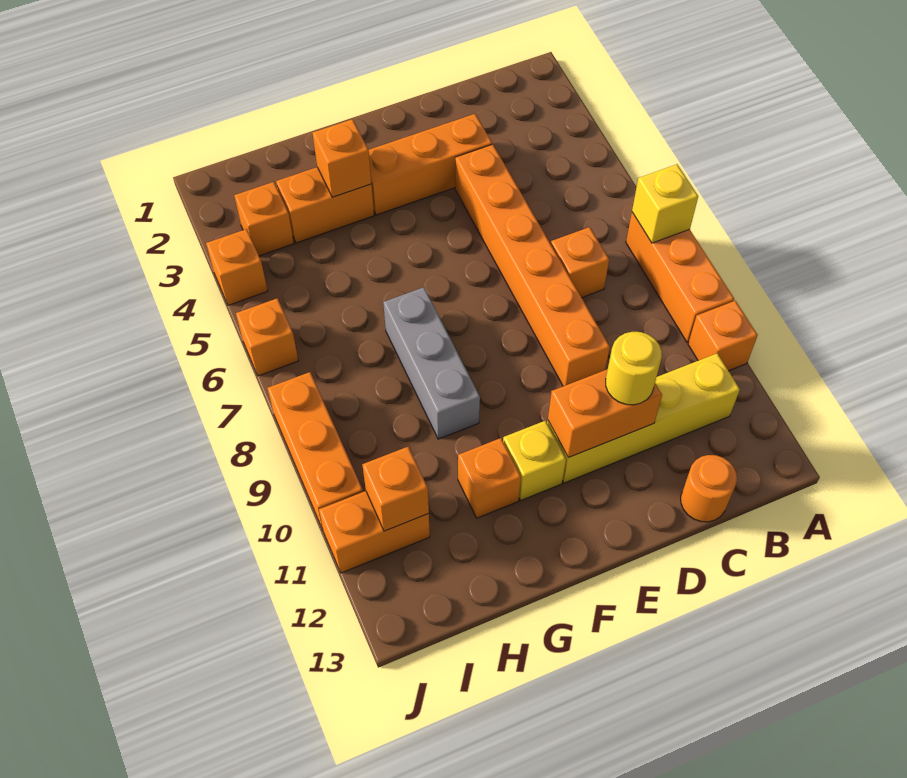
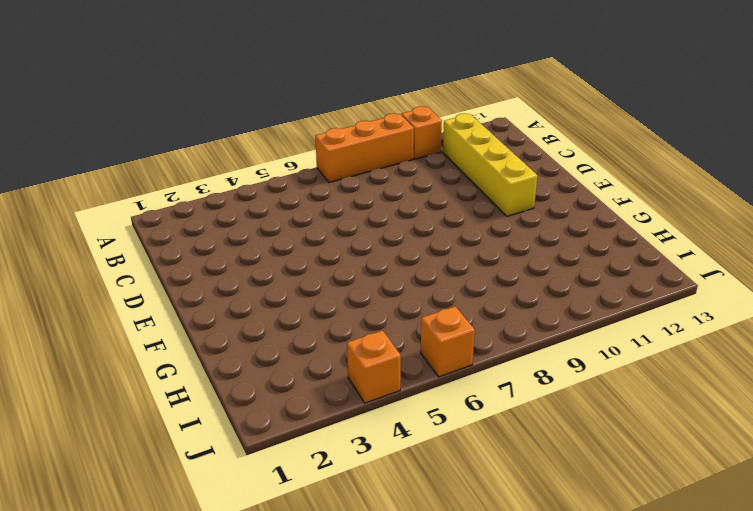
none -> orange 1x1 brick [551,227,609,298]
none -> orange 1x1 round brick [681,455,737,522]
none -> orange 1x3 brick [369,114,492,215]

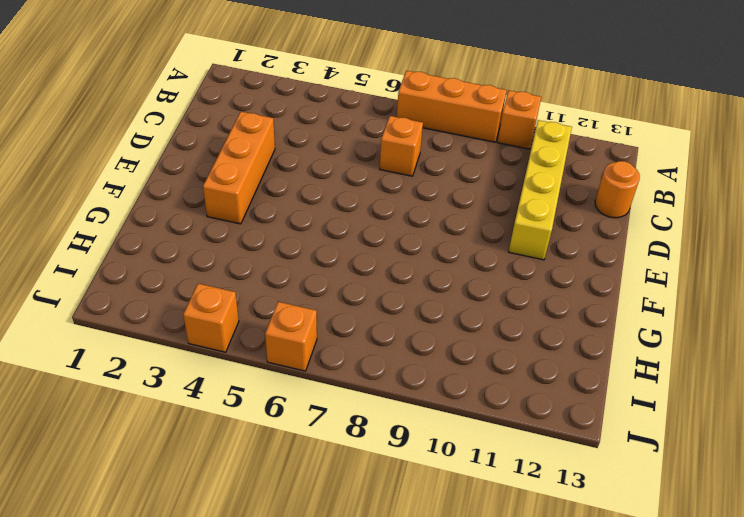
none -> orange 1x6 brick [455,144,610,386]
none -> yellow 1x1 brick [503,421,566,500]
none -> orange 1x2 brick [276,167,374,243]

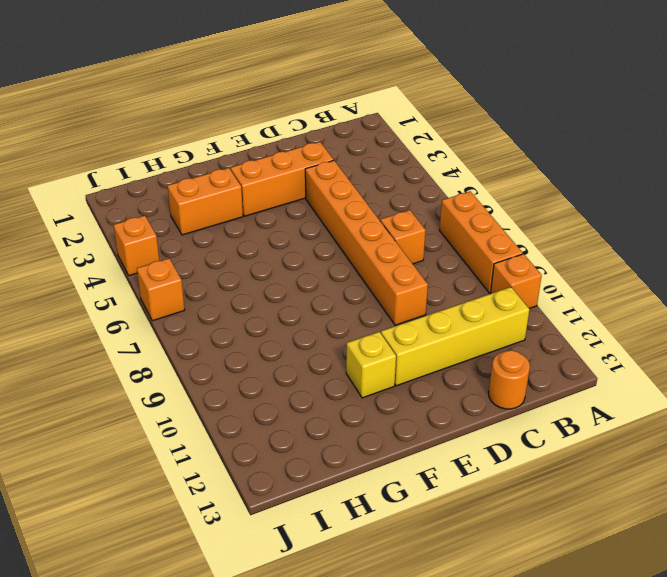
none -> grey 1x3 brick [383,287,480,439]
none -> orange 1x1 brick [458,438,521,518]
none -> orange 1x1 brick [234,182,294,256]

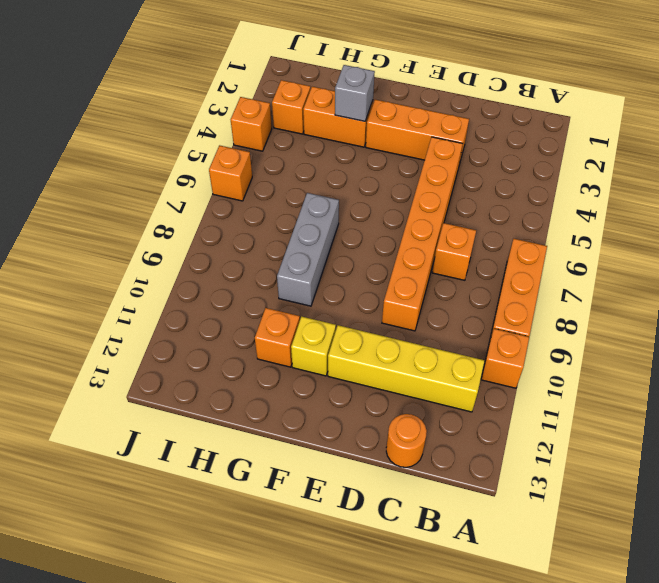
grey 1x1 brick [335,65,375,121] -> orange 1x1 brick [313,119,371,197]
none -> orange 1x2 brick [319,491,430,573]
none -> orange 1x3 brick [267,372,363,530]
none -> yellow 1x1 brick [632,164,698,243]

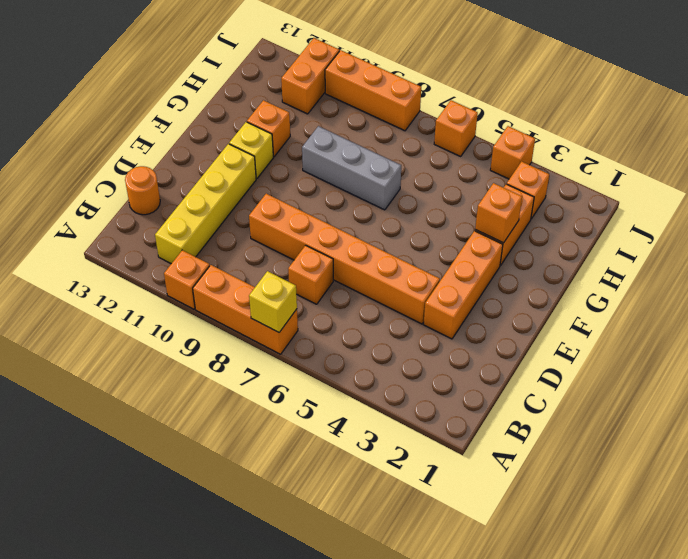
none -> orange 1x2 brick [548,369,662,458]
none -> orange 1x1 brick [362,447,429,531]
none -> yellow 1x1 round brick [606,332,662,405]

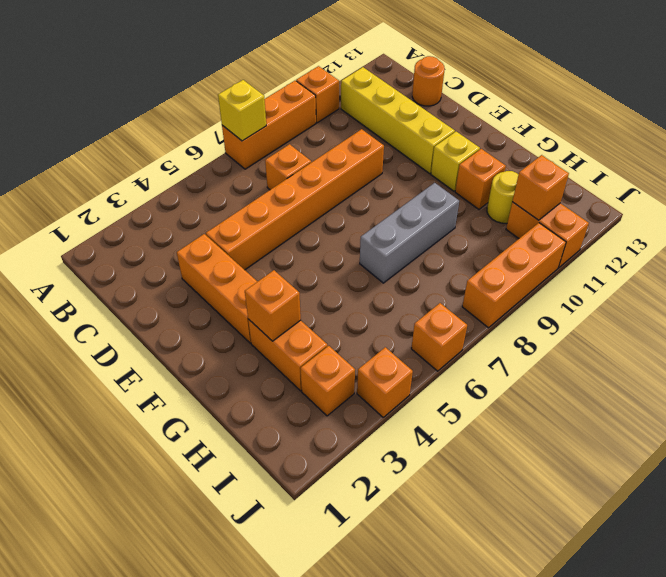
yellow 1x1 round brick [487,171,518,223] -> yellow 1x1 round brick moved to [606,332,662,405]
none -> orange 1x2 brick [548,369,662,458]

